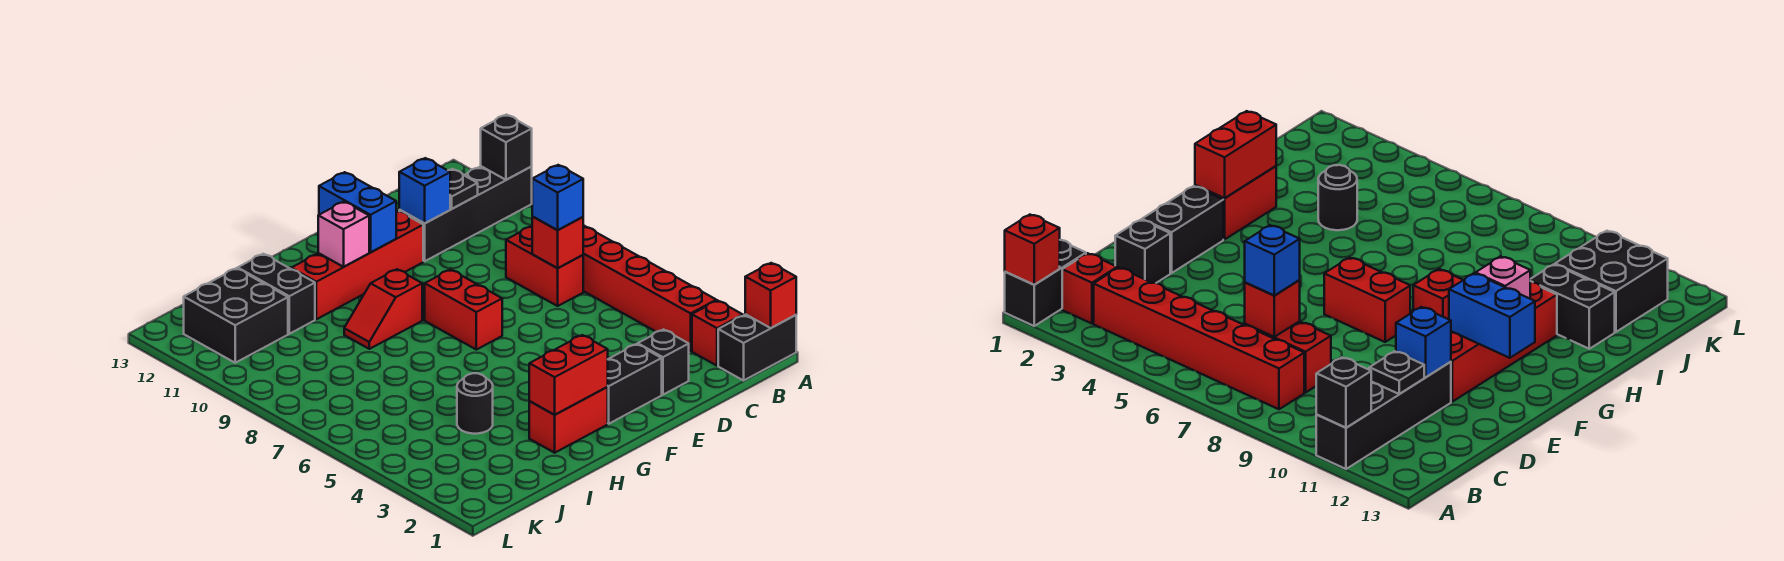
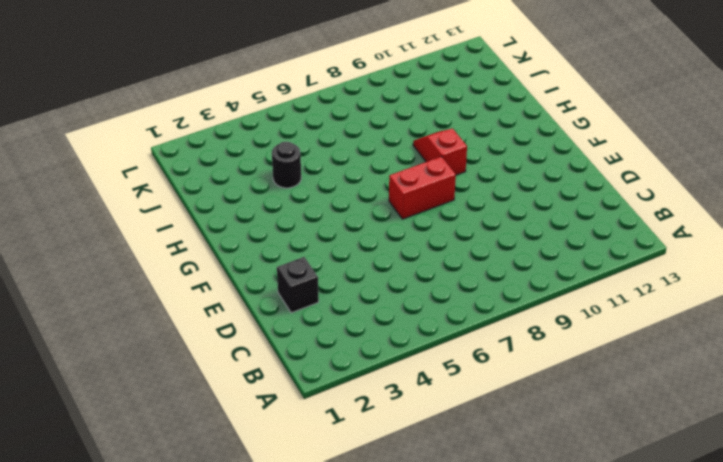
none -> black 1x2 brick [718,314,796,381]
none -> black 1x4 brick [399,166,532,261]
none -> red 1x1 brick [692,300,743,366]

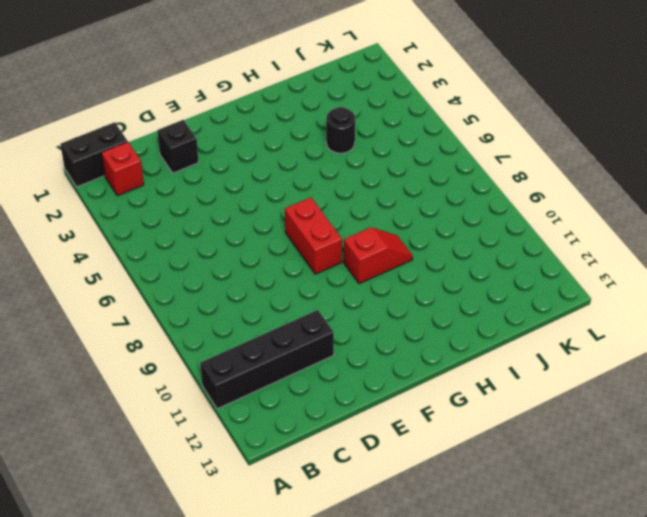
none -> red 1x6 brick [583,225,716,351]
none -> red 1x2 brick [506,226,583,306]
none -> black 1x2 brick [608,344,662,424]

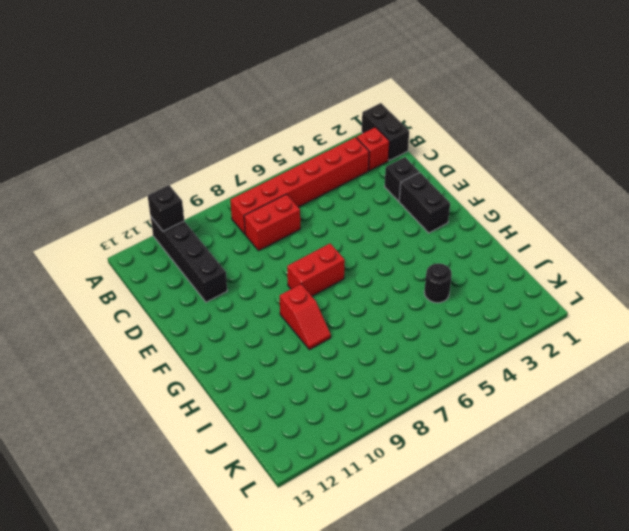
none -> red 1x4 brick [291,211,423,319]
none -> red 1x2 brick [529,387,608,453]
none -> black 1x2 brick [238,254,315,334]

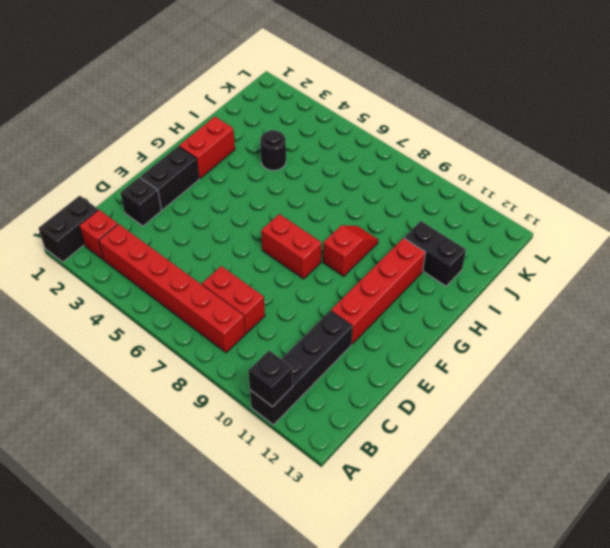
none -> black 2x2 brick [184,268,288,363]
none -> red 1x1 brick [745,263,796,328]
none -> red 1x1 brick [532,217,583,268]

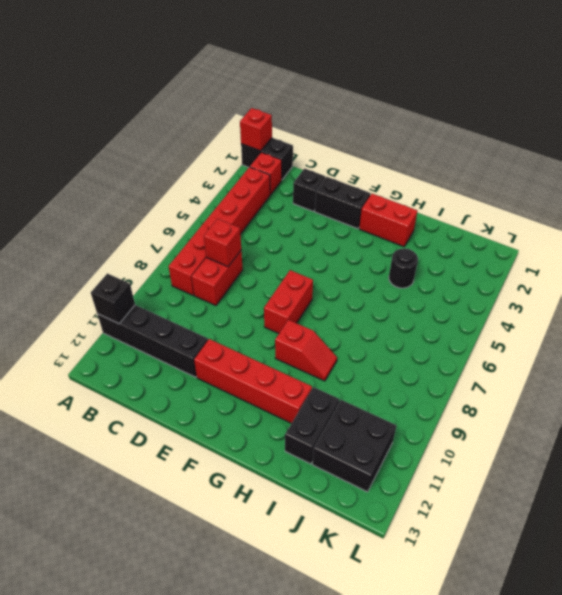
none -> black 1x1 plate [448,169,478,209]
none -> blue 1x1 brick [399,158,450,223]
none -> blue 1x2 brick [319,172,397,252]

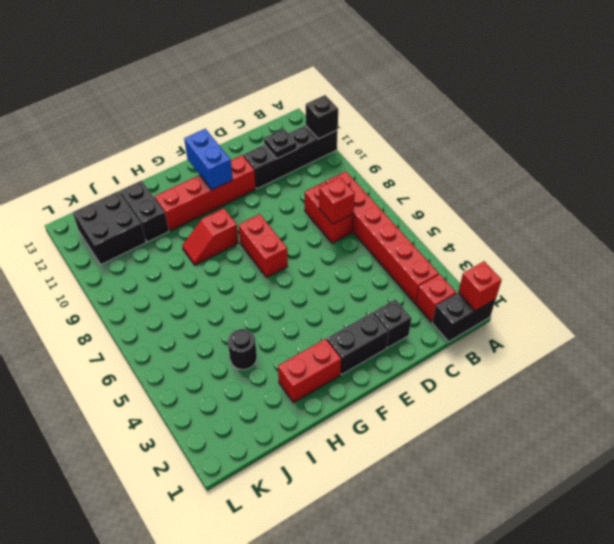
none -> blue 1x1 brick [399,158,450,223]
none -> red 1x2 brick [529,335,608,415]
none -> pink 1x1 brick [318,202,369,267]

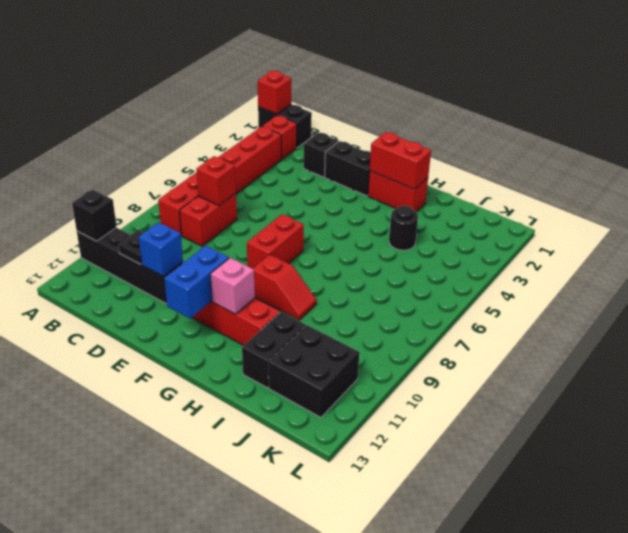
none -> blue 1x1 brick [532,165,583,230]

